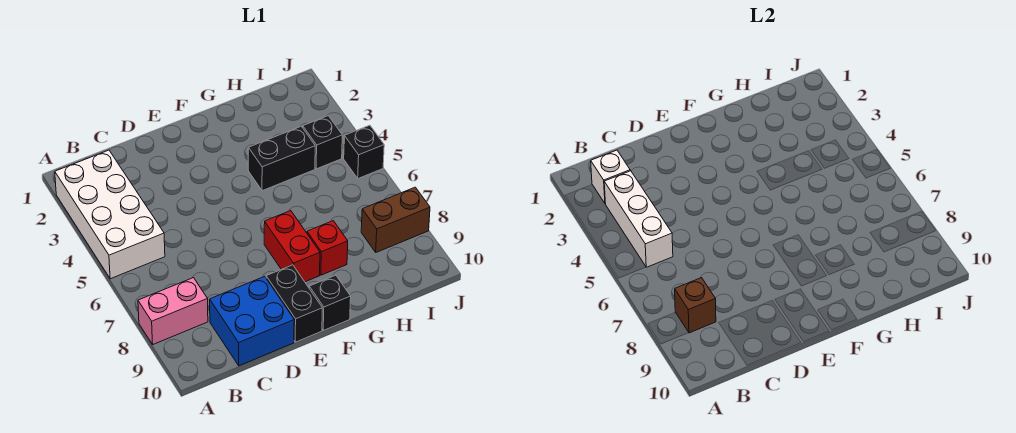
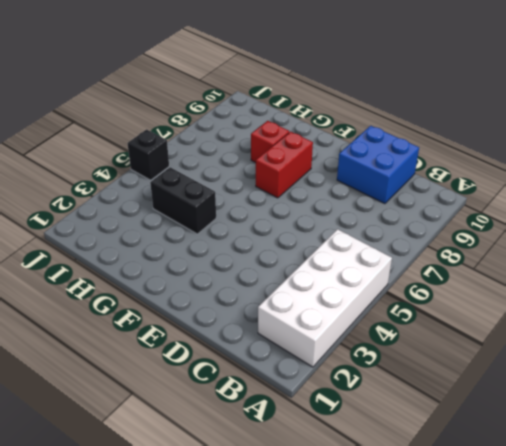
none -> pink 1x2 brick [138,278,208,344]
none -> black 1x2 brick [266,265,322,342]
none -> black 1x1 brick [309,275,351,330]

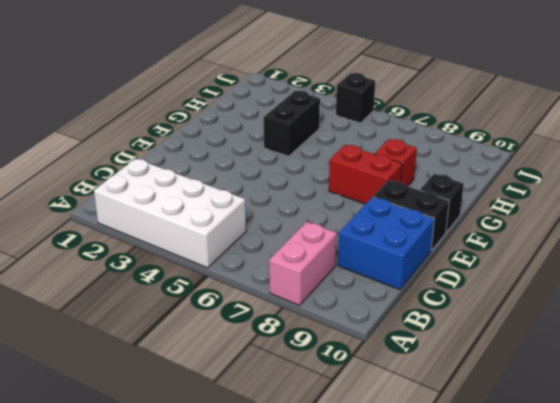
none -> black 1x1 brick [303,116,342,169]
none -> brown 1x2 brick [361,187,430,252]
none -> white 1x1 brick [591,150,630,204]

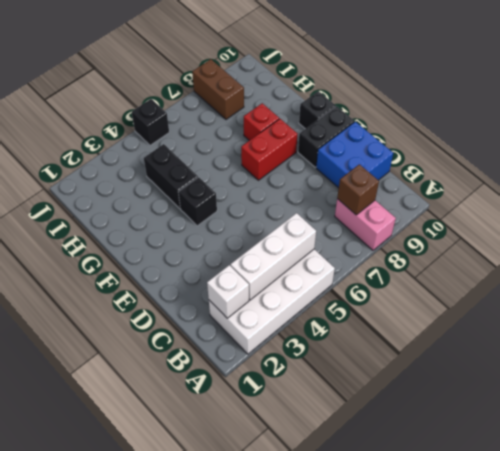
black 1x1 brick [178,177,217,226] -> black 1x1 brick moved to [303,116,342,169]

